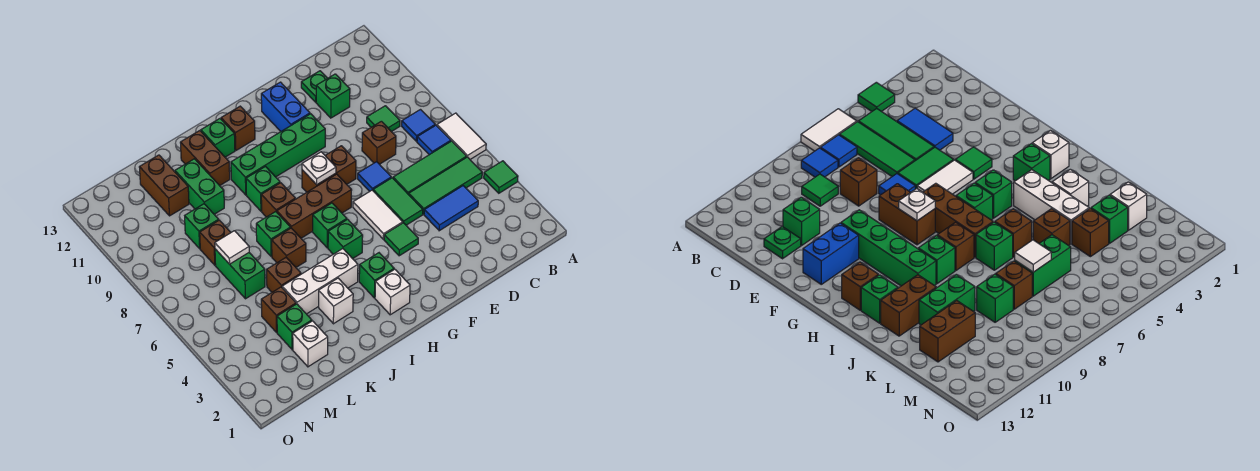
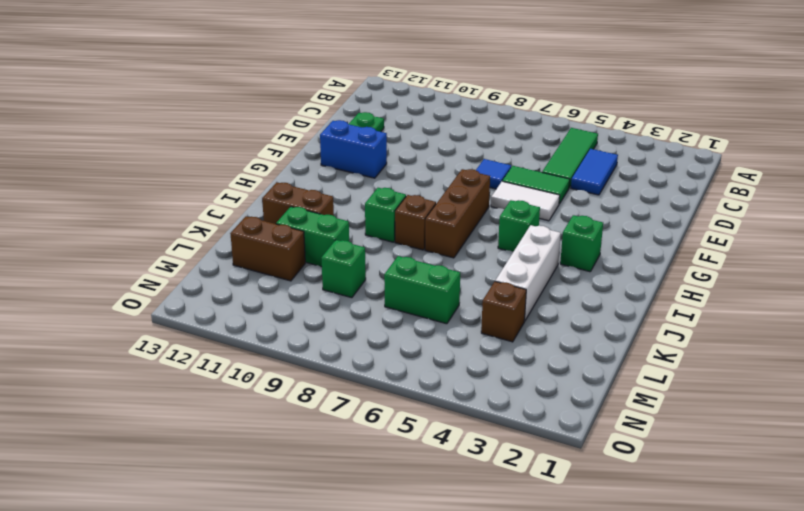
none -> green 1x1 tile [484,161,518,193]
none -> white 1x2 tile [437,113,486,159]
none -> green 1x3 tile [393,141,467,195]
none -> blue 1x1 tile [417,125,451,155]

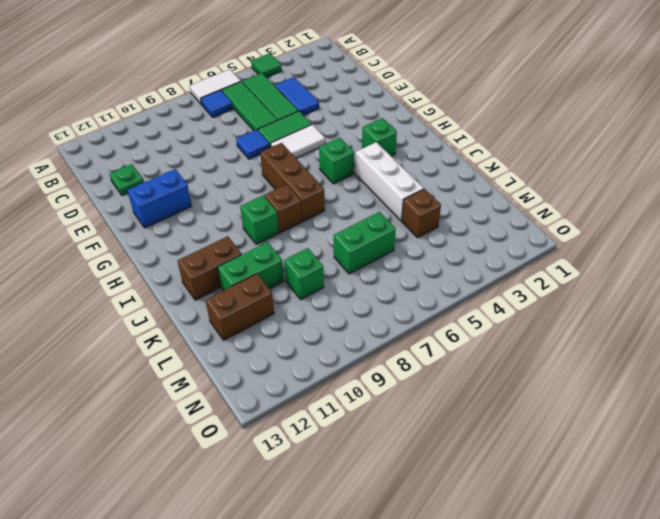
none -> blue 1x1 tile [402,110,435,141]
none -> green 1x1 tile [367,106,400,132]
none -> brown 1x1 brick [362,121,396,164]
none -> green 1x1 brick [316,74,350,118]

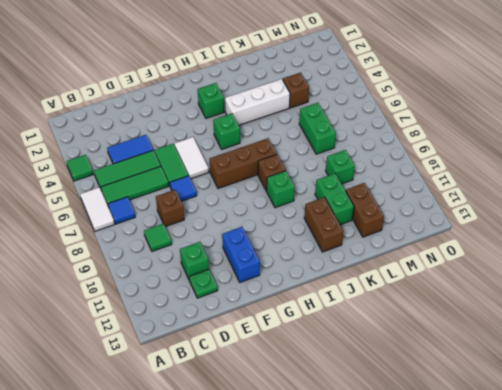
none -> blue 1x1 tile [402,110,435,141]
none -> green 1x1 tile [384,223,418,256]
none -> brown 1x2 brick [302,146,356,192]
none -> green 1x4 brick [231,114,325,195]

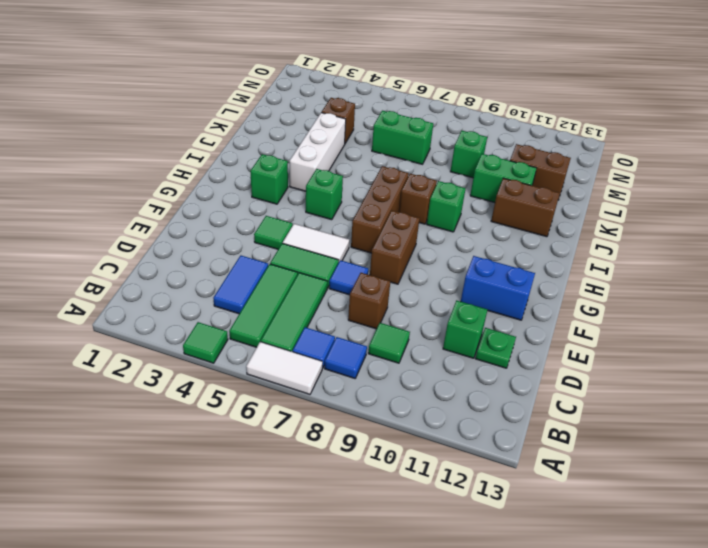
none -> green 1x4 brick [231,114,325,195]
none -> white 1x1 brick [375,269,410,315]
none -> green 1x1 brick [313,203,347,248]
none -> brown 1x1 brick [221,106,255,150]

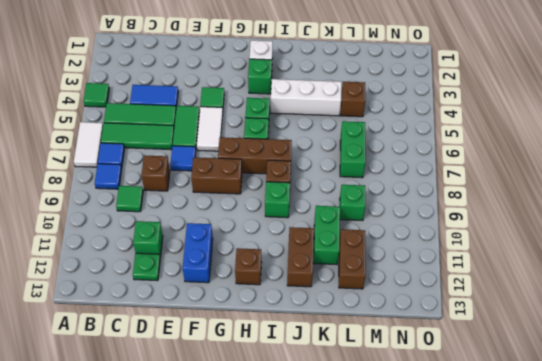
none -> green 1x4 brick [231,114,325,195]
none -> green 1x1 brick [201,119,235,157]
none -> white 1x1 brick [319,278,353,324]
none -> brown 1x1 brick [272,228,306,267]

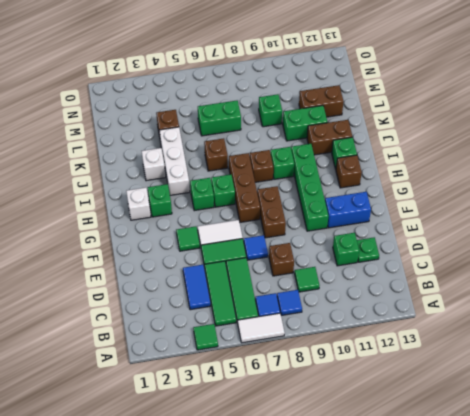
none -> green 1x1 brick [256,212,290,256]
none -> brown 1x1 brick [267,257,301,292]
none -> white 1x1 brick [293,321,328,367]
none -> green 1x1 brick [277,304,312,350]

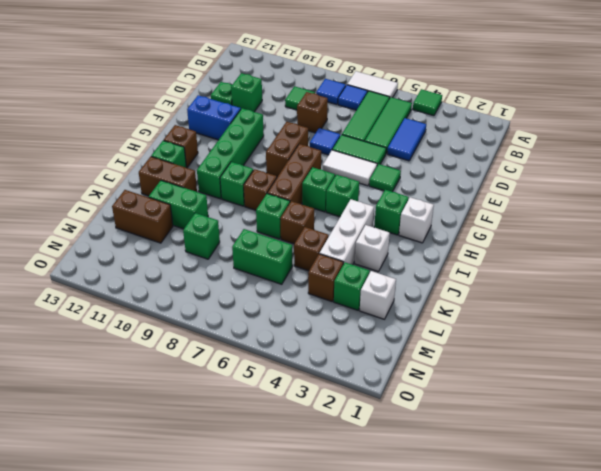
none -> brown 1x1 brick [200,220,231,265]
none -> white 1x1 plate [302,152,336,185]
none -> white 1x1 tile [215,231,249,264]

